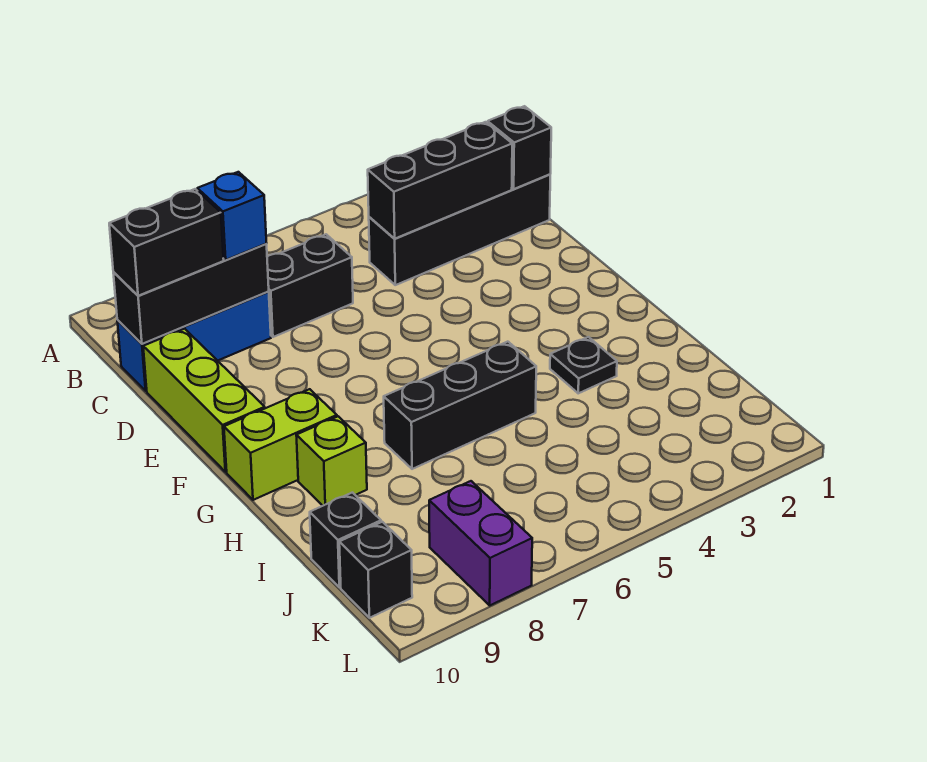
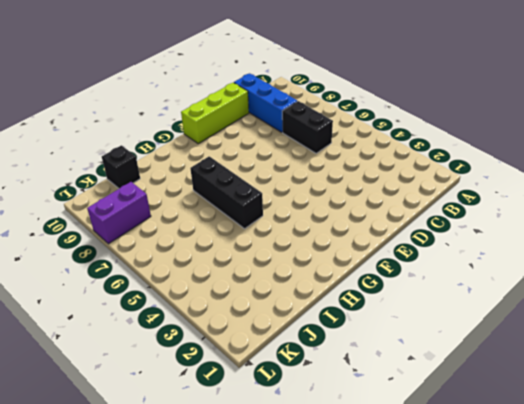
none -> black 1x4 brick [369,174,550,285]
none -> lime 1x2 brick [224,389,337,500]
none -> black 1x1 plate [550,337,617,393]

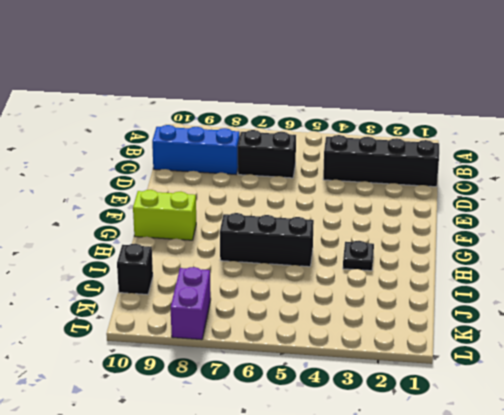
none -> lime 1x3 brick [143,329,265,472]
none -> lime 1x1 brick [296,416,367,506]
none -> black 1x1 brick [339,522,412,618]

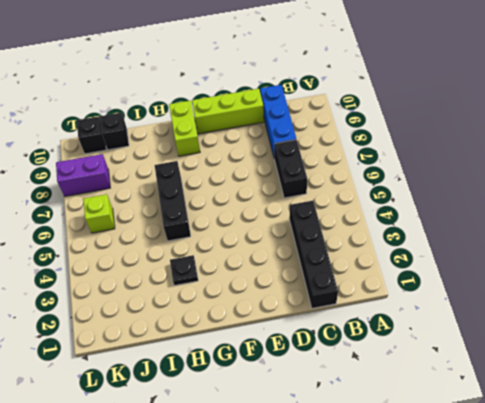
lime 1x1 brick [83,194,115,233] -> lime 1x1 brick moved to [296,416,367,506]
none -> black 1x1 brick [488,106,551,189]
none -> black 1x3 brick [368,122,512,239]
none -> black 1x3 brick [113,244,269,344]

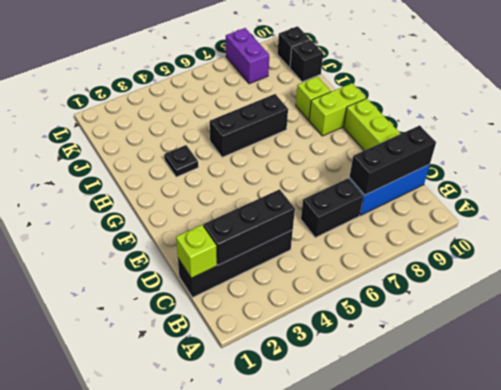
lime 1x1 brick [176,225,217,278] -> black 1x1 brick [488,106,551,189]
none -> blue 1x1 brick [197,172,266,260]
none -> black 1x2 brick [109,189,224,296]

